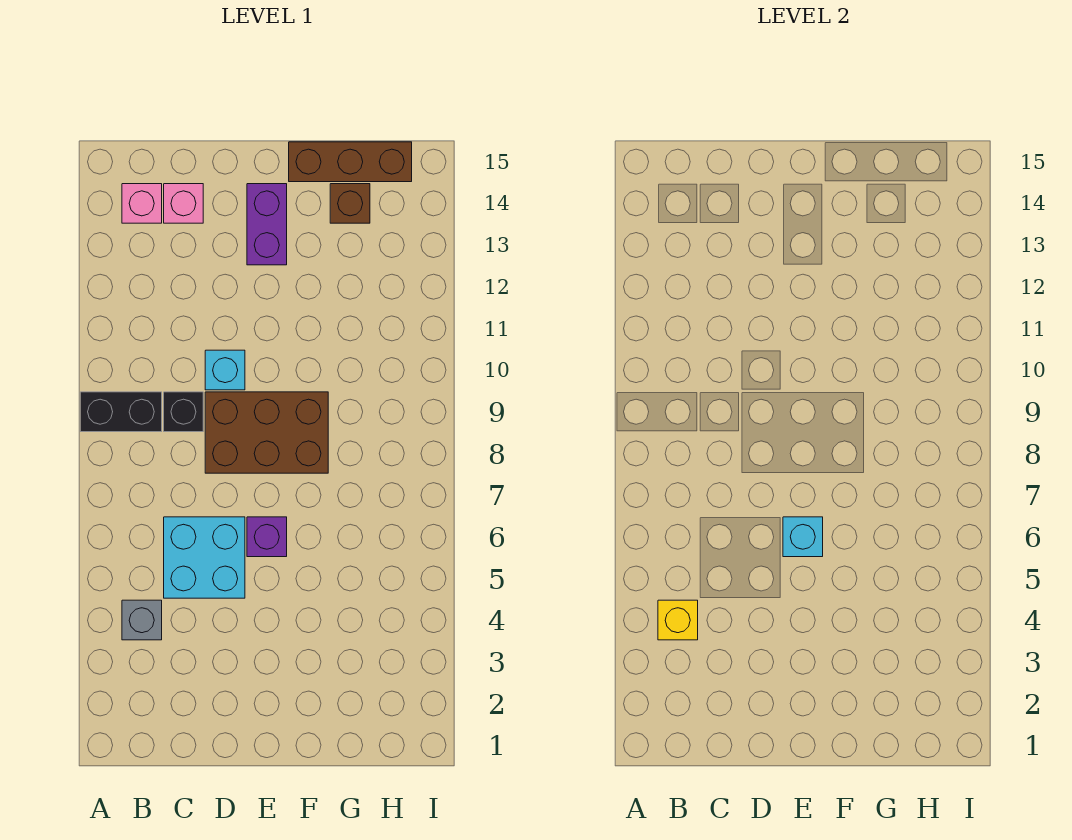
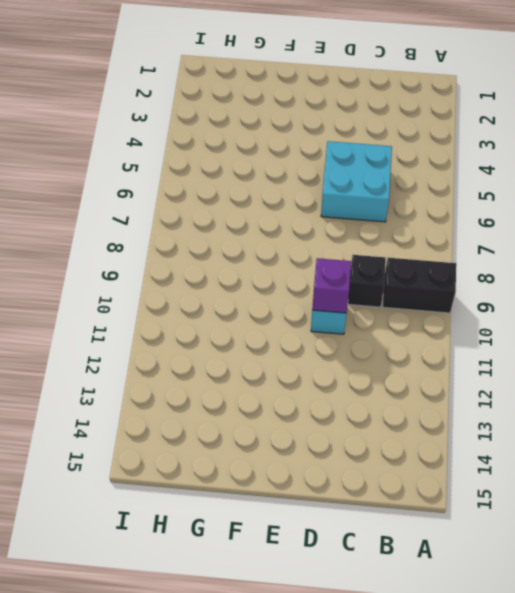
purple 1x1 brick [312,258,351,313] -> purple 1x1 brick moved to [247,517,287,557]
none -> grey 1x1 brick [122,600,162,640]
none -> pink 1x1 brick [122,184,162,223]
none -> pink 1x1 brick [164,184,203,223]

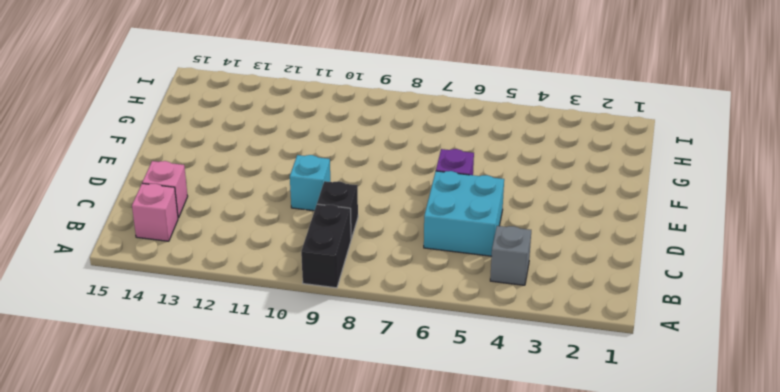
none -> brown 2x3 brick [205,392,328,473]
none -> purple 1x2 brick [247,184,287,265]
none -> brown 1x3 brick [289,142,412,182]

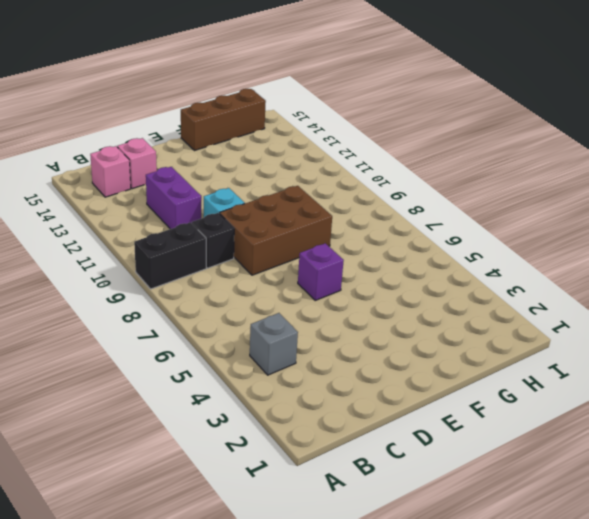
purple 1x2 brick [146,167,201,229] -> purple 1x2 brick moved to [247,184,287,265]
none -> cyan 2x2 brick [164,517,245,598]
none -> brown 1x1 brick [330,184,370,223]
none -> yellow 1x1 brick [658,600,698,640]

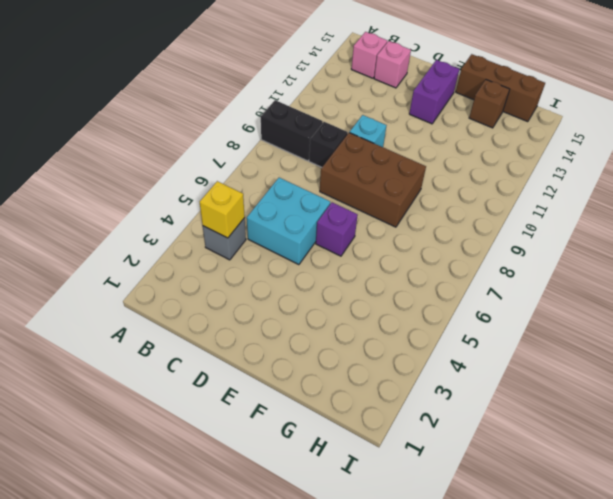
none -> cyan 1x1 brick [783,517,823,557]

